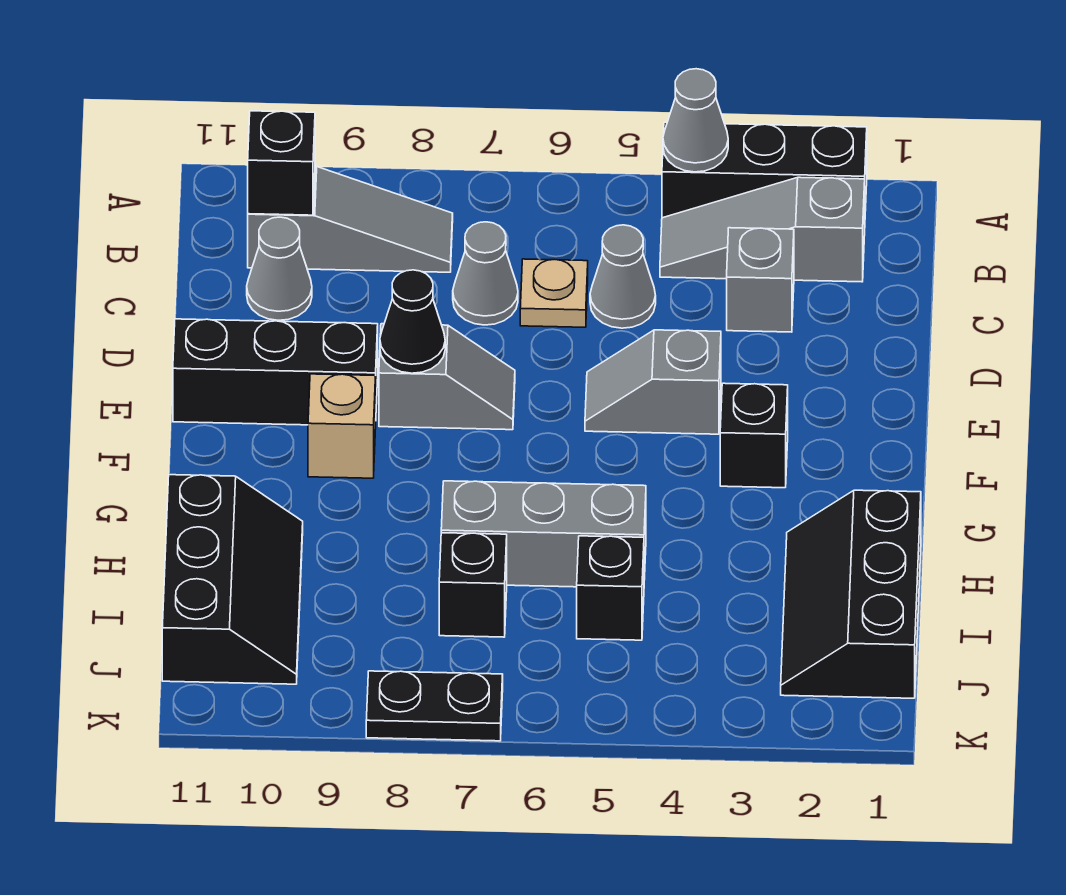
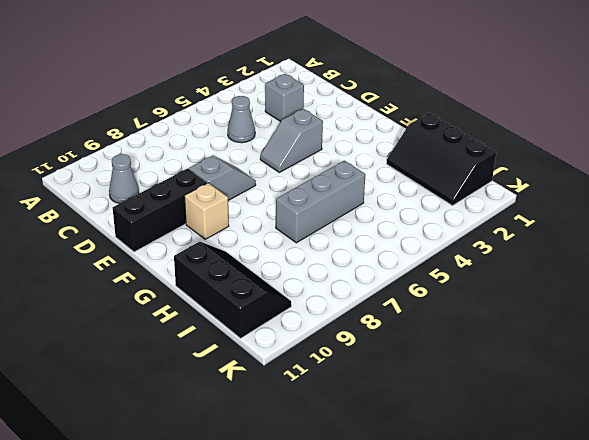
none -> black 1x3 brick [662,122,867,218]
none -> grey 1x3 slope [660,177,865,282]
none -> grey 1x3 slope [248,166,453,272]

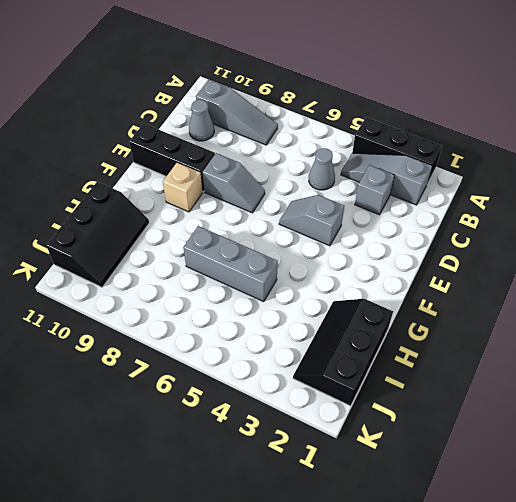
none -> tan 1x1 plate [520,259,588,327]
none -> grey 1x1 cone [453,222,518,325]
none -> black 1x1 brick [720,383,788,488]

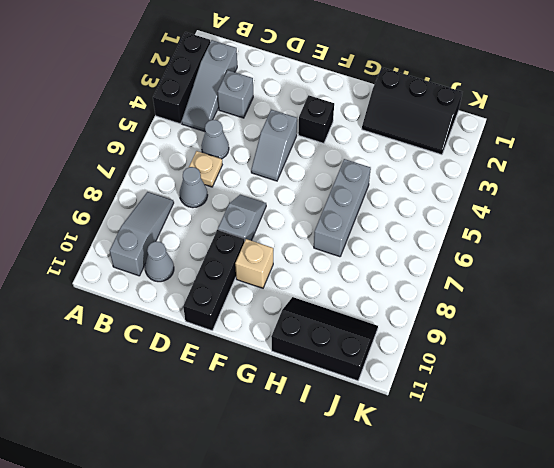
none -> black 1x1 brick [577,536,644,640]
none -> black 1x1 brick [439,533,507,637]
none -> black 1x2 plate [366,671,503,741]

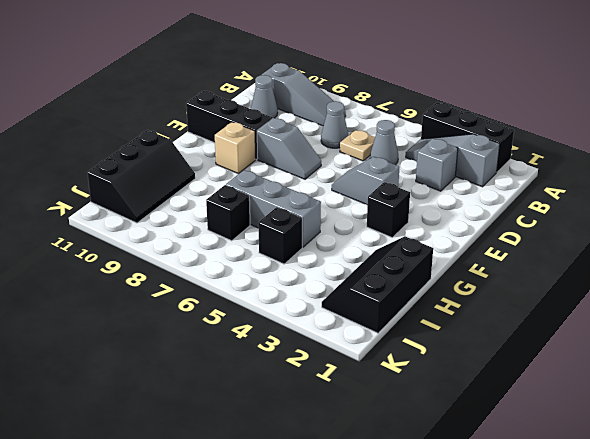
none -> black 1x2 plate [366,671,503,741]
none -> grey 1x1 cone [663,69,728,172]
none -> black 1x1 brick [248,111,315,215]

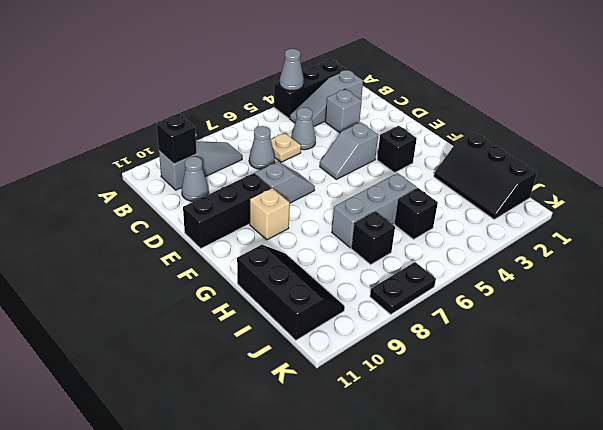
none -> black 1x1 cone [380,270,445,373]

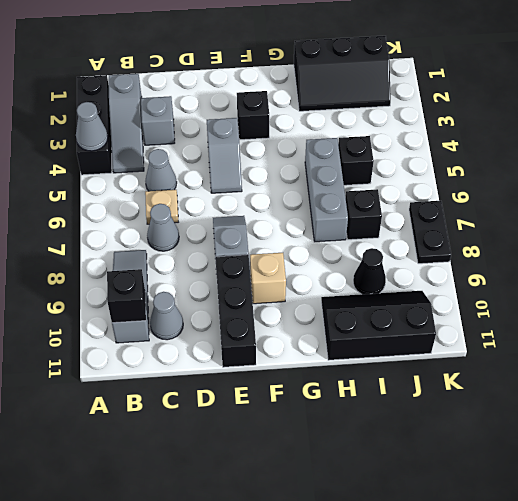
black 1x1 cone [353,248,386,294] -> black 1x1 cone moved to [380,270,445,373]

